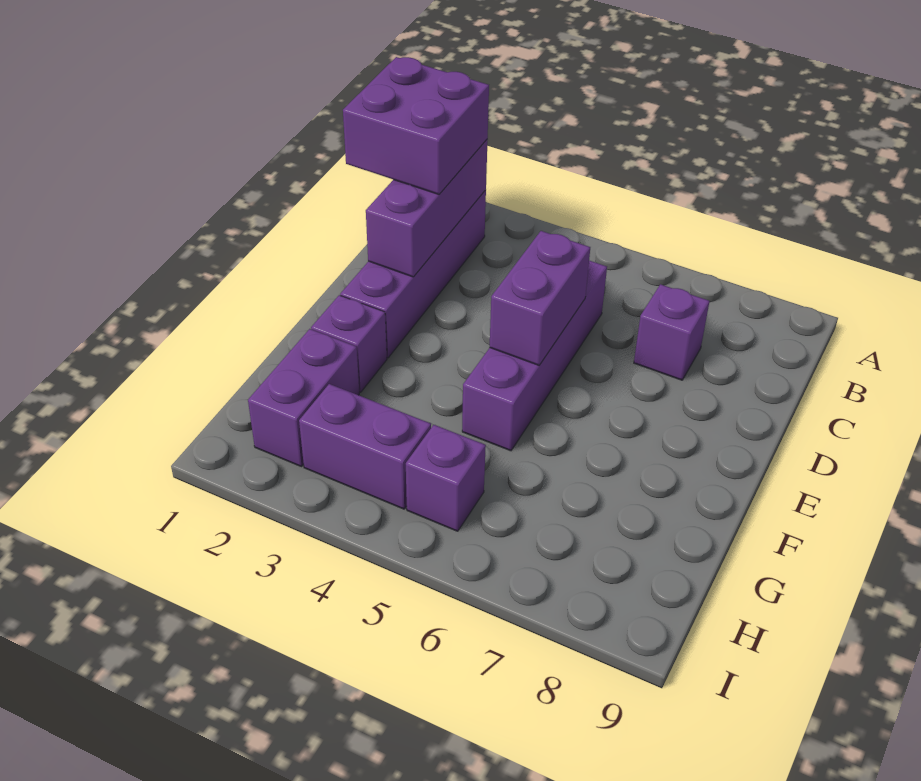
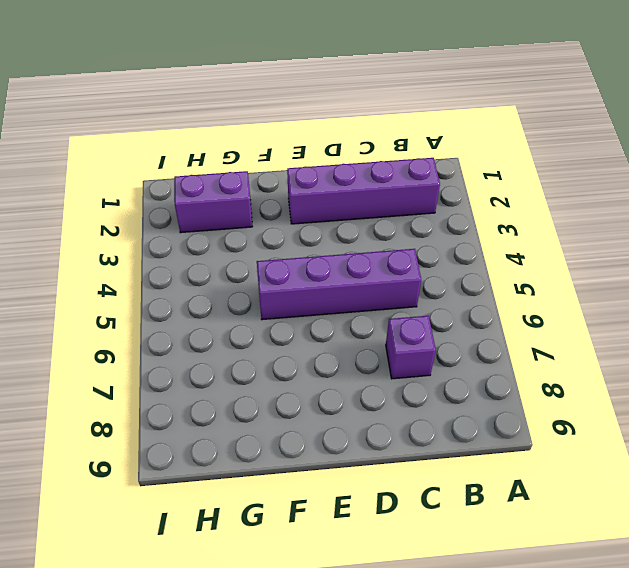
none -> purple 1x1 brick [311,295,387,392]
none -> purple 1x2 brick [299,384,431,509]

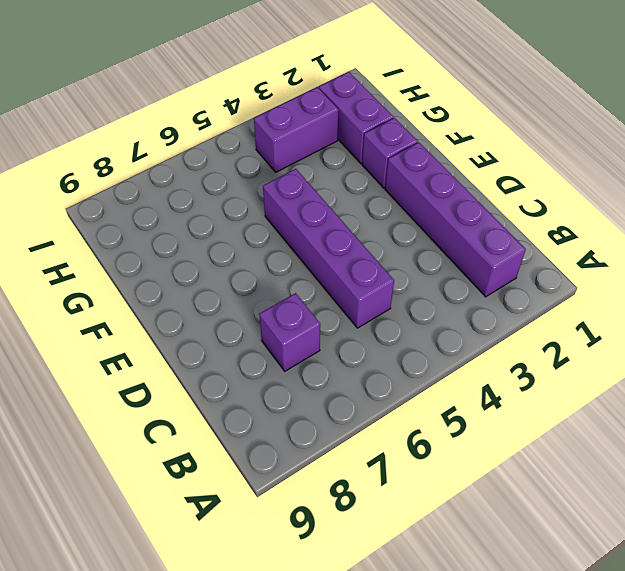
none -> purple 1x1 brick [406,425,486,531]
none -> purple 1x3 brick [366,139,488,277]

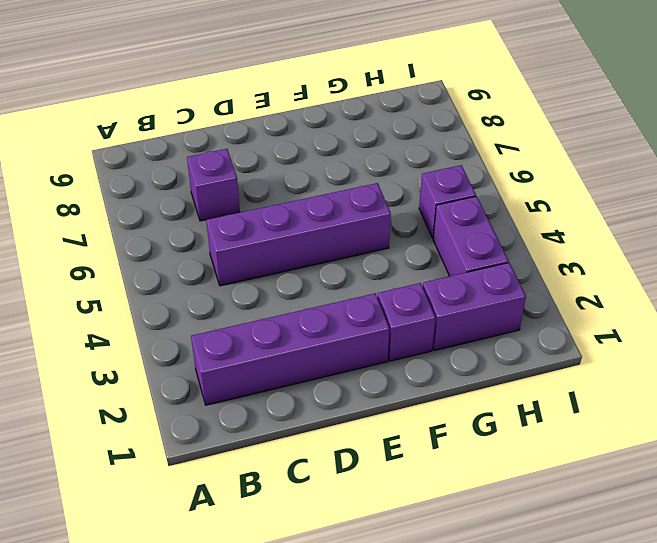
none -> purple 1x3 brick [366,139,488,277]
none -> purple 1x2 brick [490,231,590,365]

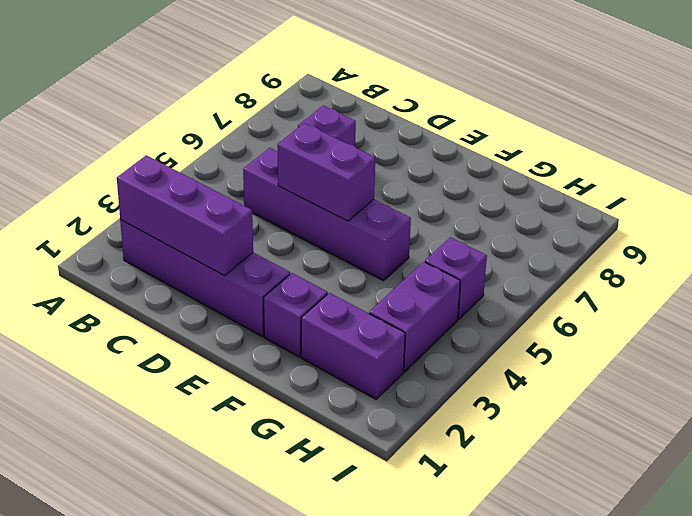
none -> purple 2x2 brick [343,57,489,194]

